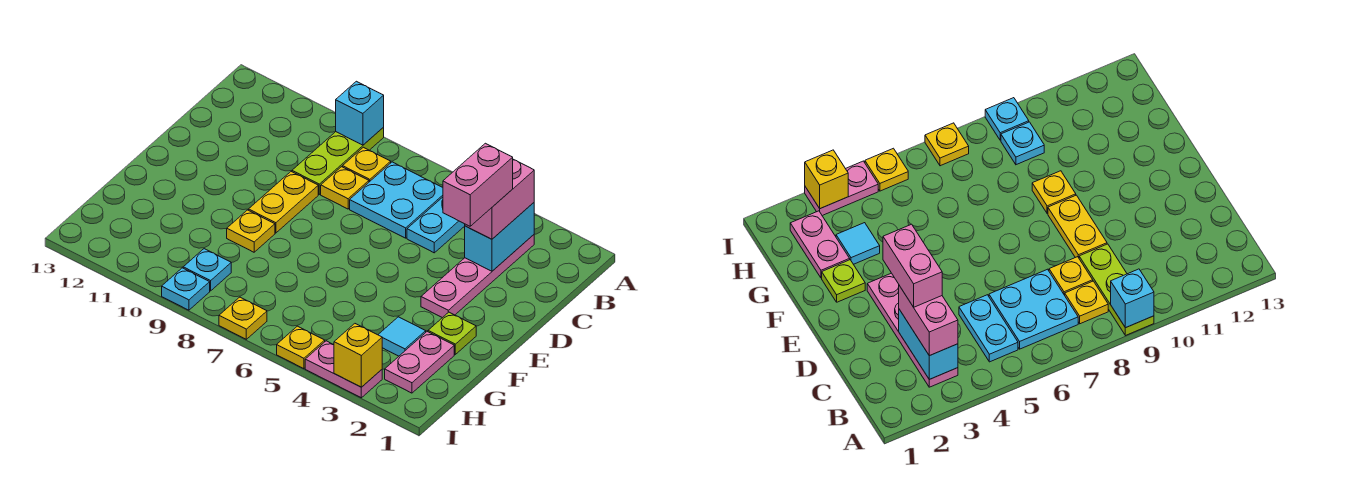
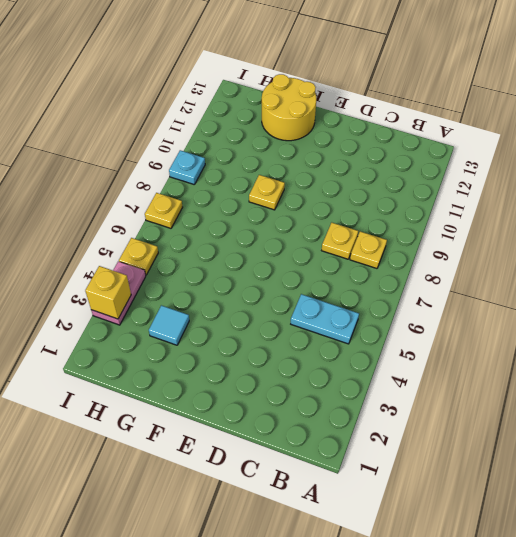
yellow 2x2 round brick [262,74,316,141] -> none
none -> lime 1x3 plate [292,128,384,194]
none -> pink 1x4 plate [421,235,534,318]
none -> cyan 2x2 plate [350,162,443,238]

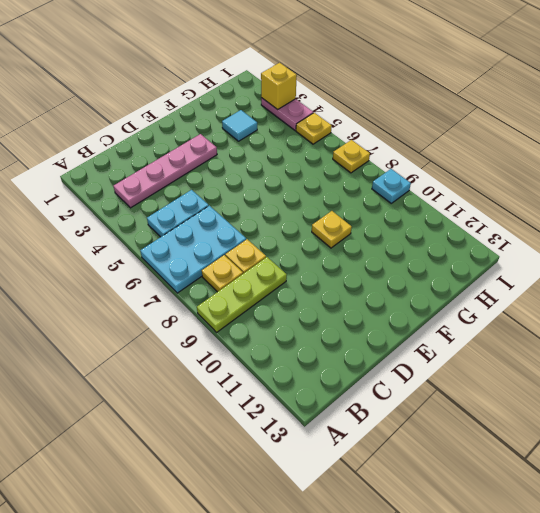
cyan 2x3 plate [140,206,246,293] -> cyan 2x2 plate [350,162,443,238]
none -> yellow 1x2 plate [249,172,318,233]
none -> lime 1x1 plate [428,312,476,354]
none -> pink 1x2 plate [385,332,454,393]

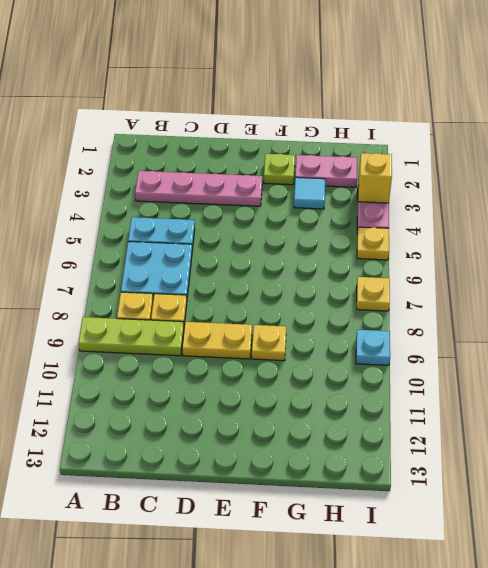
none -> cyan 1x1 plate [183,249,231,291]
none -> cyan 1x1 brick [336,81,384,145]
none -> cyan 1x2 brick [465,203,534,271]

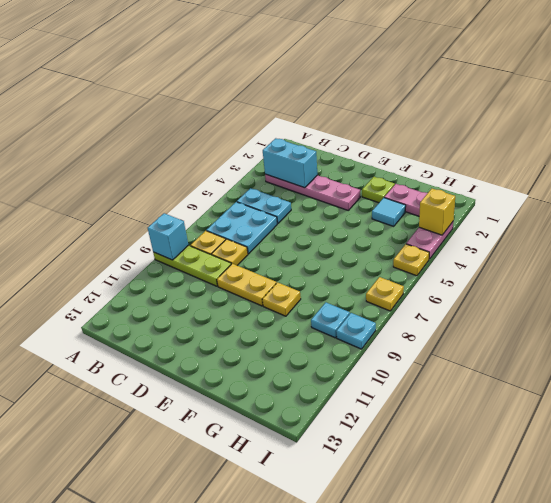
none -> pink 1x2 brick [465,159,534,239]
none -> pink 1x2 brick [443,143,513,226]

